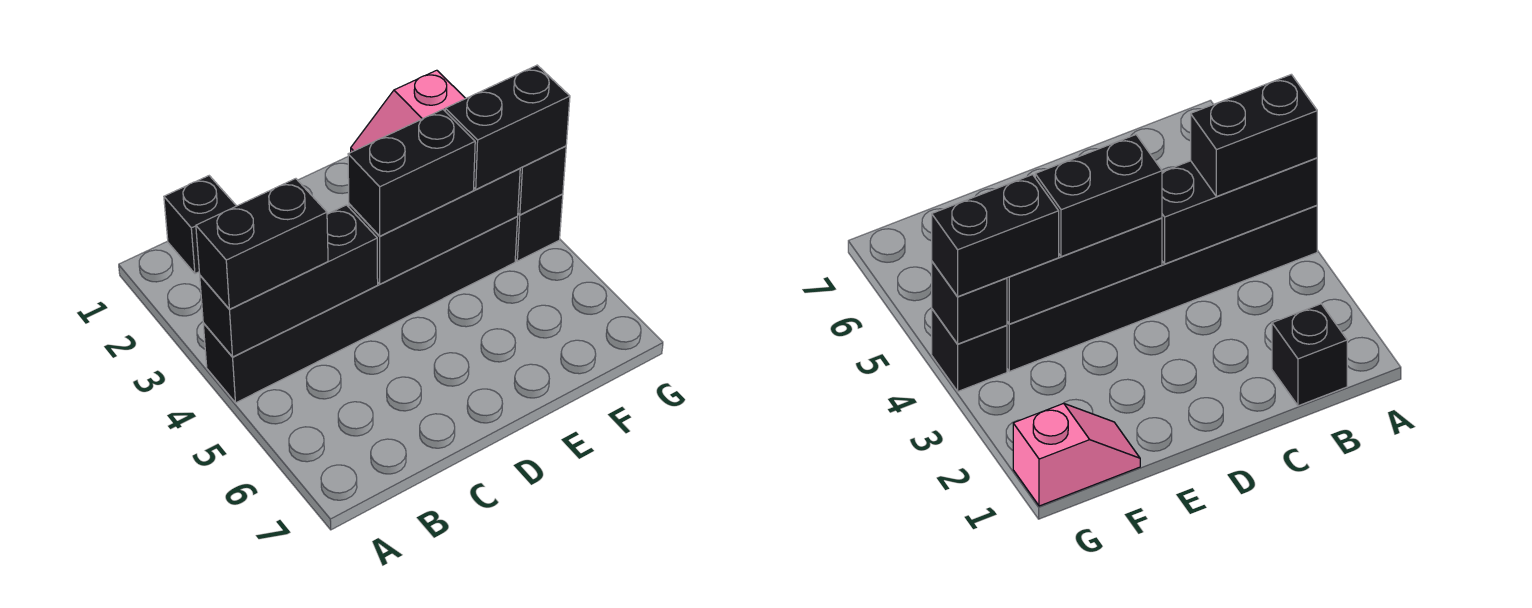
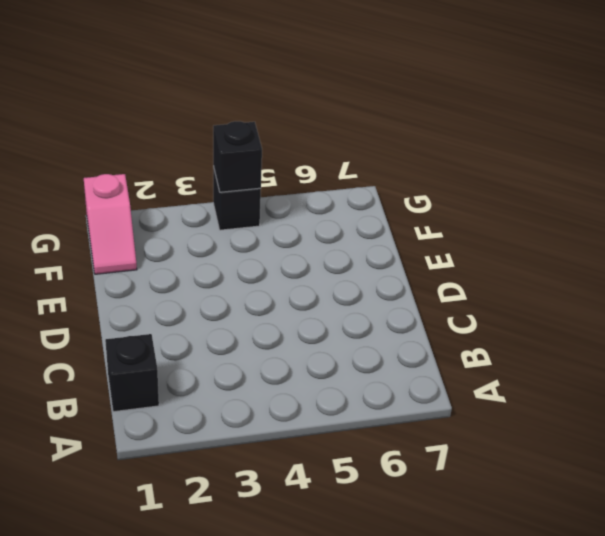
none -> black 1x6 brick [203,216,518,403]
none -> black 1x3 brick [200,205,378,357]

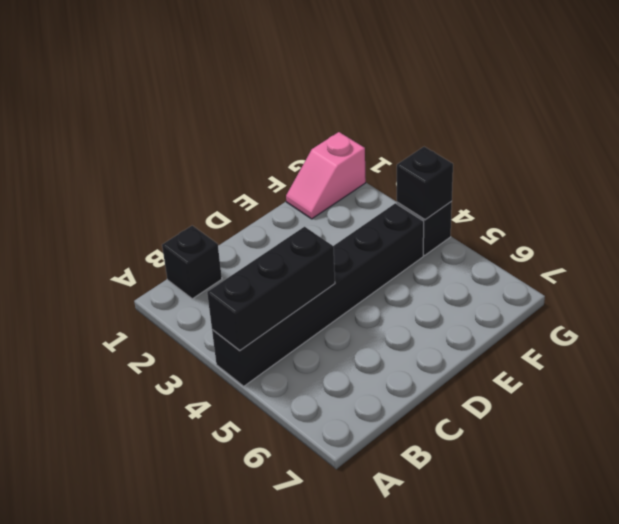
none -> black 1x3 brick [349,168,520,284]
none -> black 1x2 brick [196,179,328,309]

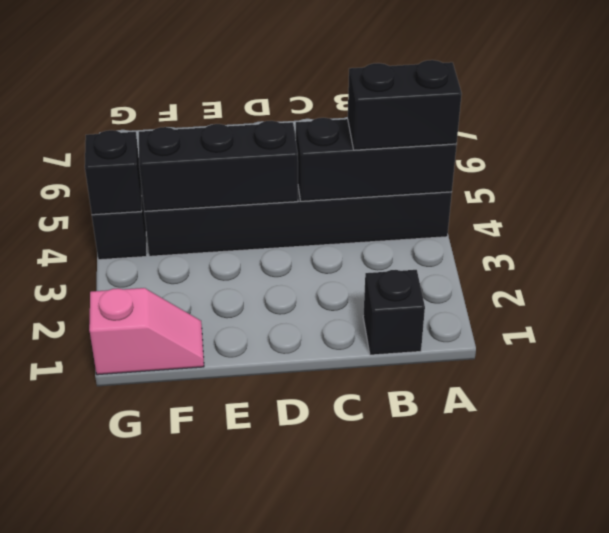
none -> black 1x2 brick [348,110,475,236]
none -> black 1x2 brick [445,65,570,190]

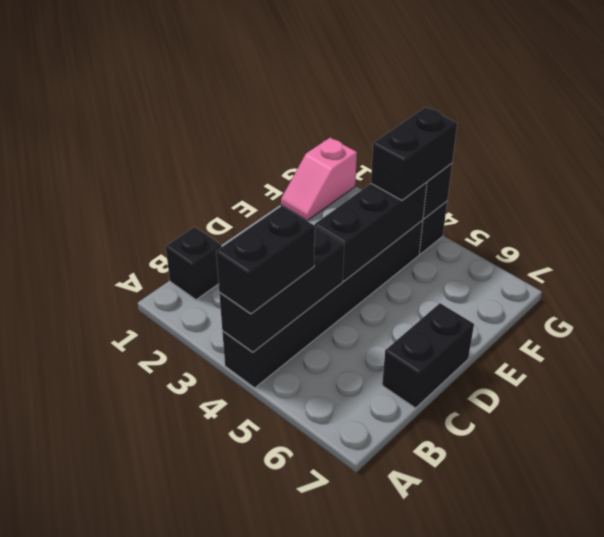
black 1x2 brick [382,303,474,408] -> black 1x2 brick moved to [348,110,475,236]

